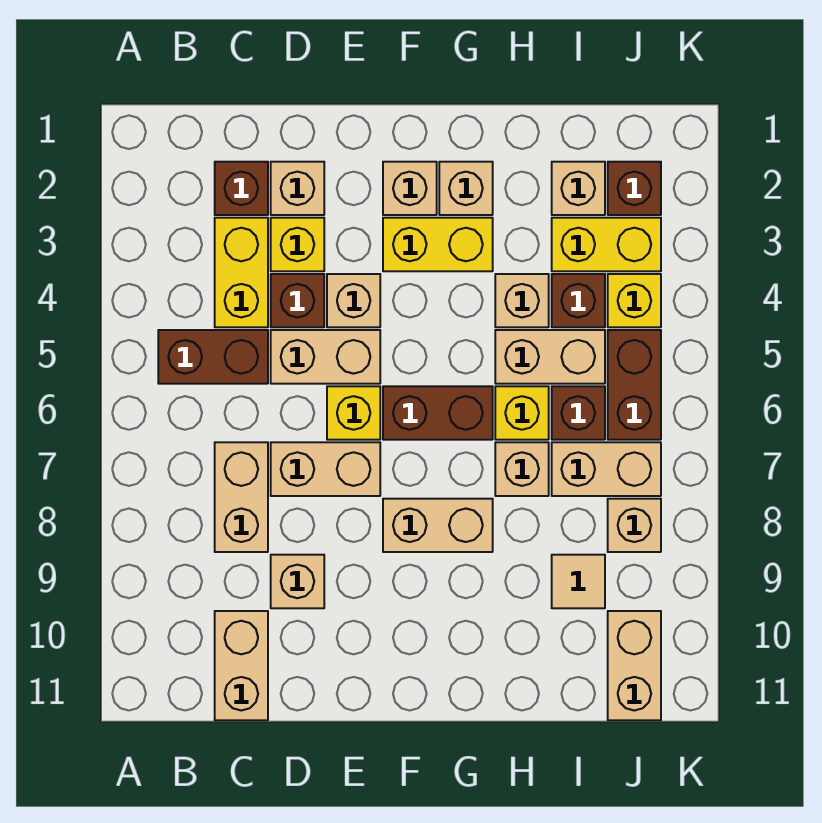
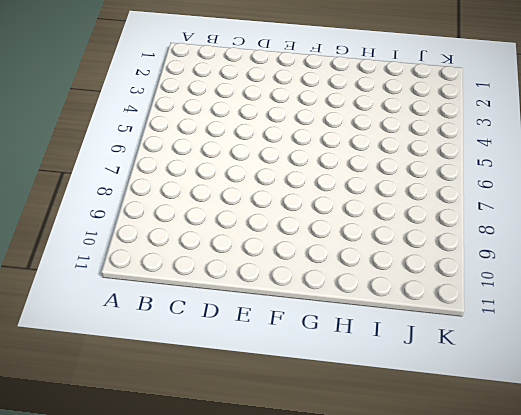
none -> brown 1x2 brick [158,330,268,384]
none -> brown 1x1 brick [215,162,268,215]
none -> yellow 1x2 brick [215,218,268,327]
none -> tan 1x2 brick [215,442,268,552]

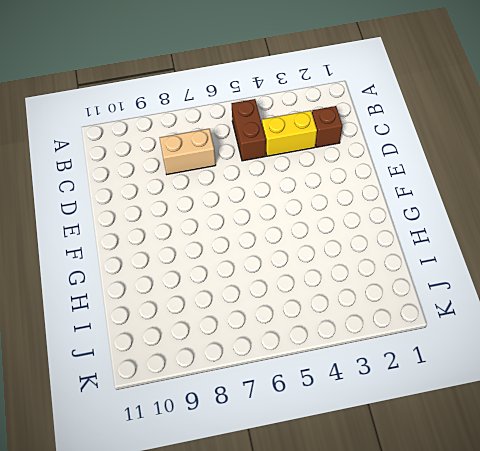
none -> tan 1x2 brick [215,611,268,720]
none -> tan 1x1 brick [271,162,324,215]
none -> yellow 1x1 brick [271,218,324,271]
none -> brown 1x1 brick [271,274,324,327]

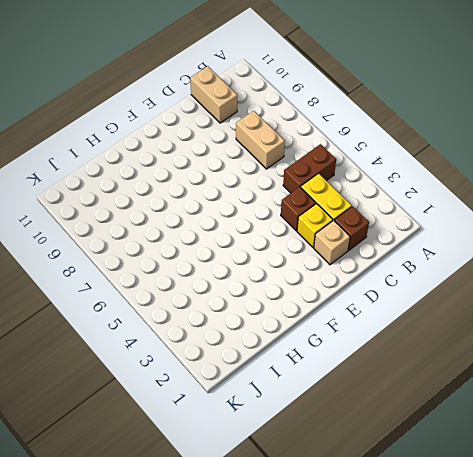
none -> tan 1x2 brick [271,330,380,384]
none -> tan 1x2 brick [271,442,380,496]
none -> tan 1x1 brick [271,555,324,608]
none -> tan 1x1 brick [327,274,380,327]

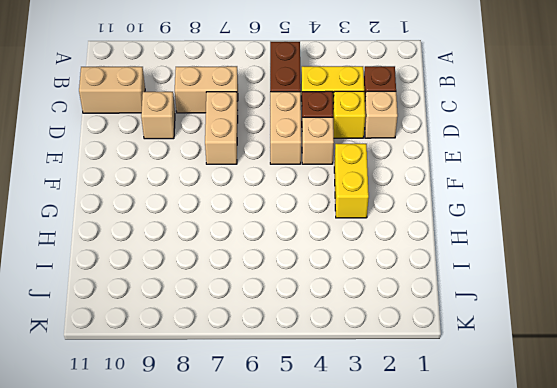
none -> yellow 1x1 brick [327,386,380,440]
none -> tan 1x1 brick [383,162,437,215]
none -> brown 1x2 brick [383,386,493,440]
none -> tan 1x2 brick [383,499,493,552]

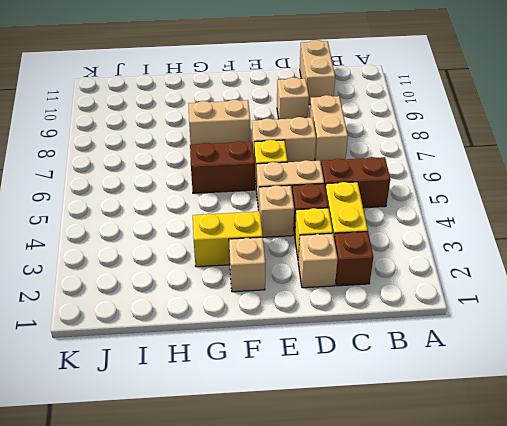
none -> tan 1x1 brick [439,162,493,215]
none -> tan 1x1 brick [495,274,549,327]
none -> tan 1x2 brick [495,330,605,384]
none -> yellow 1x1 brick [495,386,549,440]

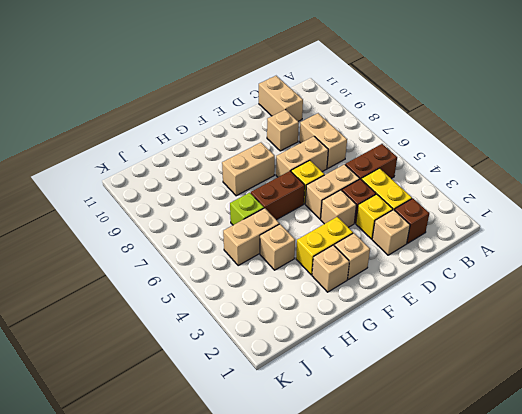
lime 1x1 brick [230,193,264,225] -> yellow 1x1 brick [495,386,549,440]
none -> tan 1x1 brick [495,442,549,496]
none -> tan 1x1 brick [552,162,605,215]
none -> yellow 1x2 brick [552,218,661,271]
none -> brown 1x1 brick [552,274,605,327]

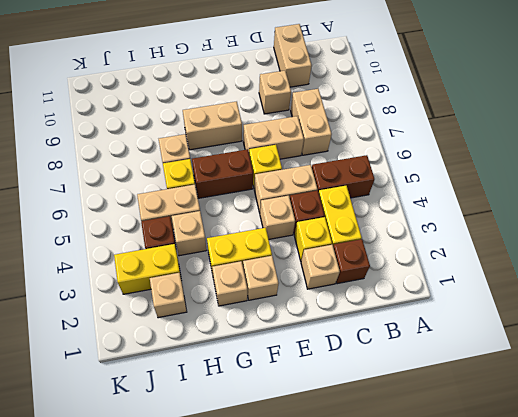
none -> brown 1x1 brick [552,386,605,440]
none -> tan 1x2 brick [552,442,661,496]
none -> tan 1x1 tile [552,555,605,608]
none -> brown 1x1 brick [608,162,661,215]

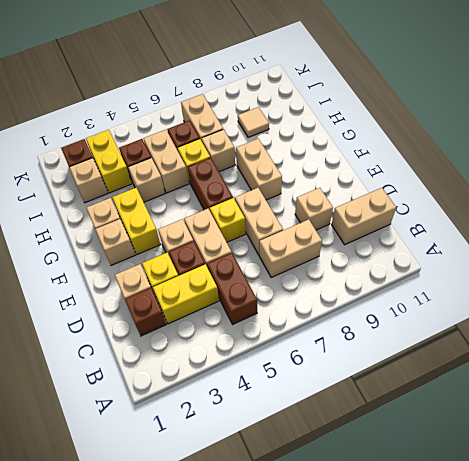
none -> yellow 1x1 brick [608,274,661,327]
none -> brown 1x2 brick [608,330,661,440]
none -> tan 1x1 brick [608,499,661,552]
none -> tan 1x2 brick [608,611,661,720]

